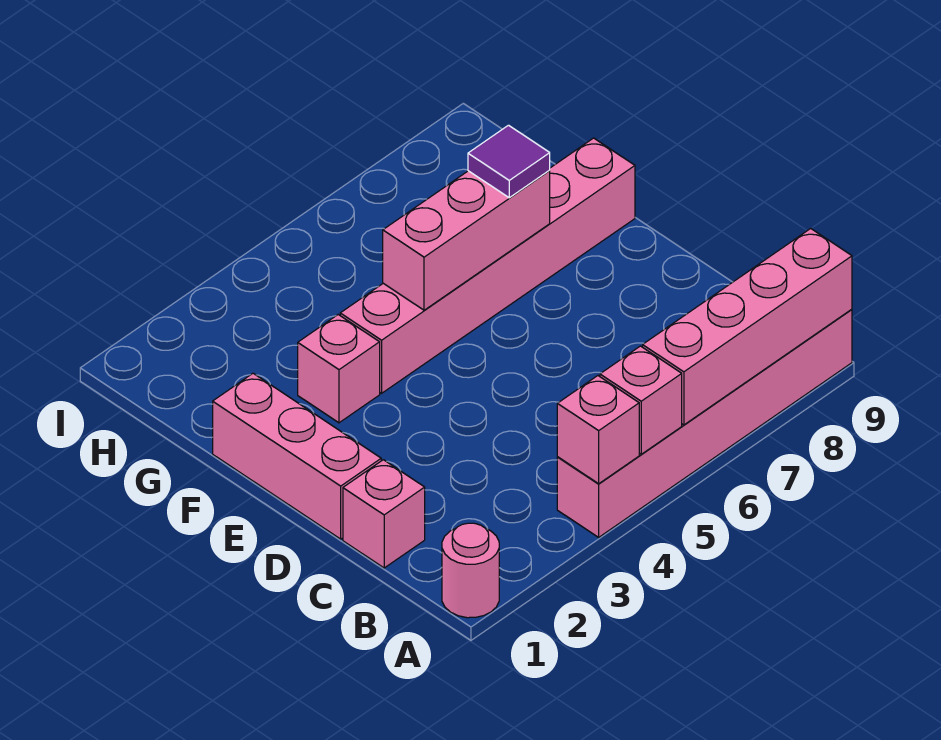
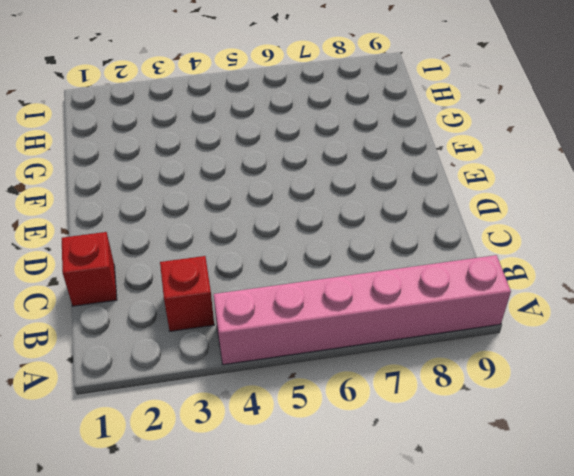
red 1x1 brick [160,256,214,331] -> none
red 1x1 brick [62,232,117,306] -> pink 1x1 brick [343,460,425,568]
none -> pink 1x1 round brick [442,523,499,618]
none -> pink 1x3 brick [213,373,381,539]

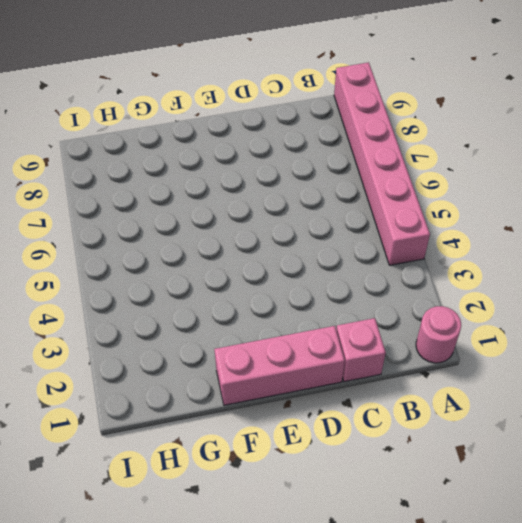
none -> pink 1x1 brick [298,315,380,423]
none -> pink 1x6 brick [340,138,635,393]

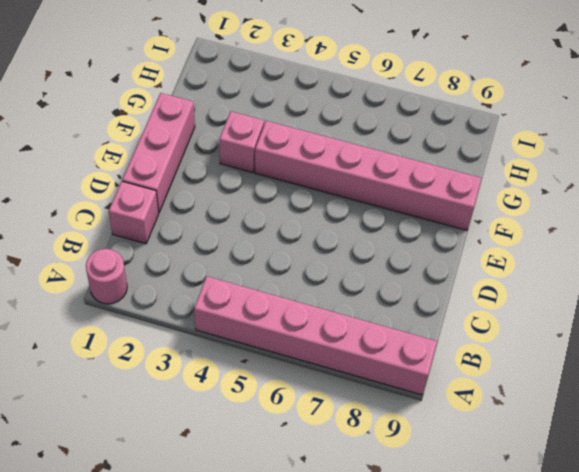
none -> pink 1x1 brick [557,376,639,484]
none -> pink 1x1 brick [600,346,682,454]

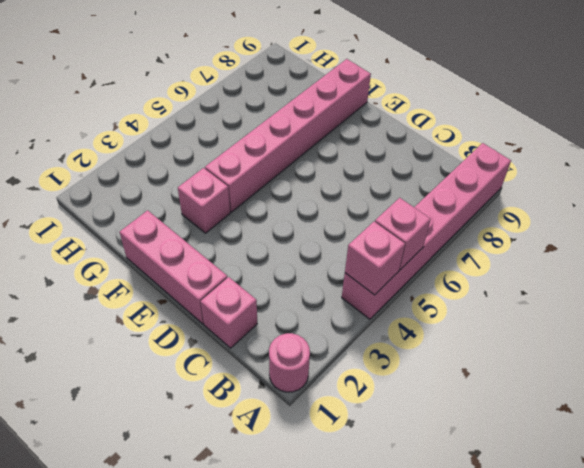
none -> pink 1x4 brick [643,229,852,425]
none -> pink 1x3 brick [383,170,550,310]

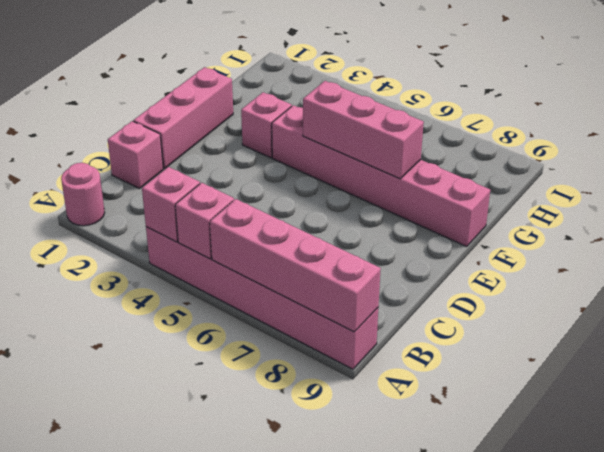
none -> purple 1x1 tile [468,125,550,198]

